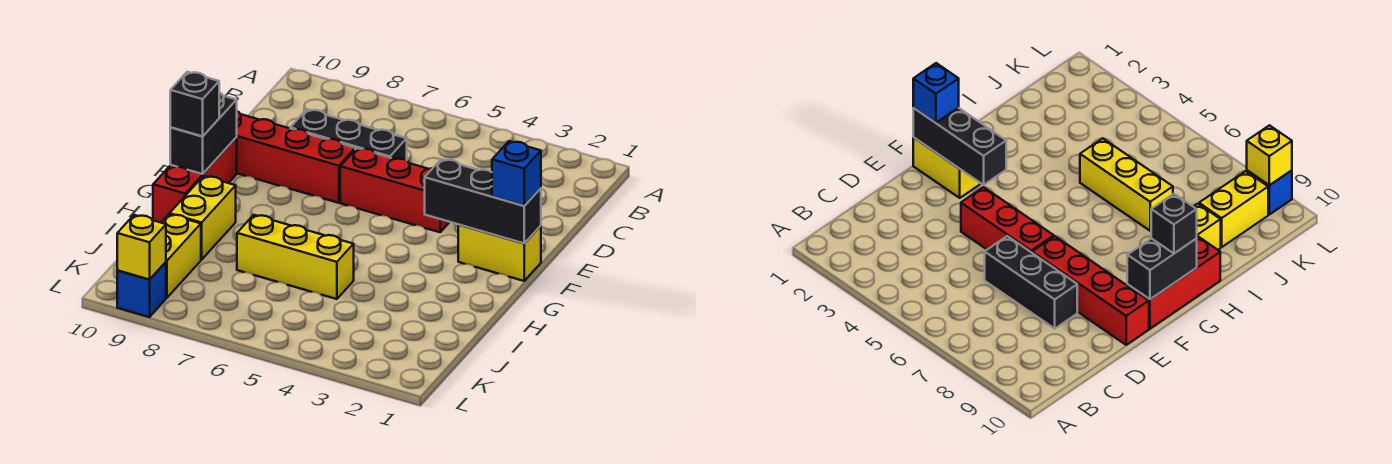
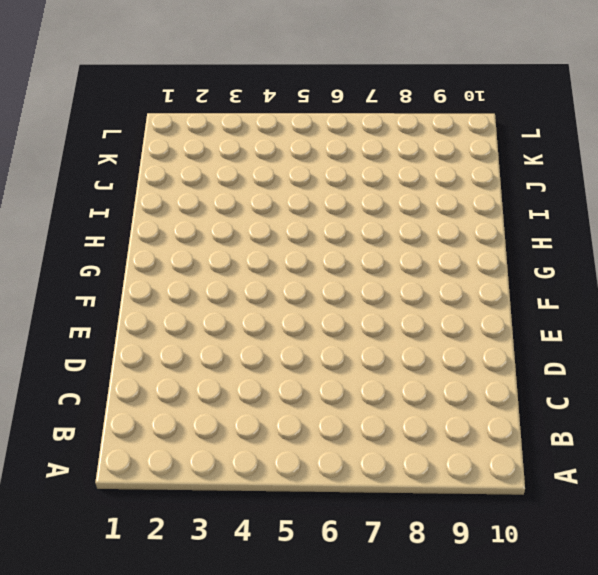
none -> black 1x3 brick [290,109,407,160]
none -> red 1x3 brick [340,148,449,232]
none -> red 1x4 brick [237,111,355,203]

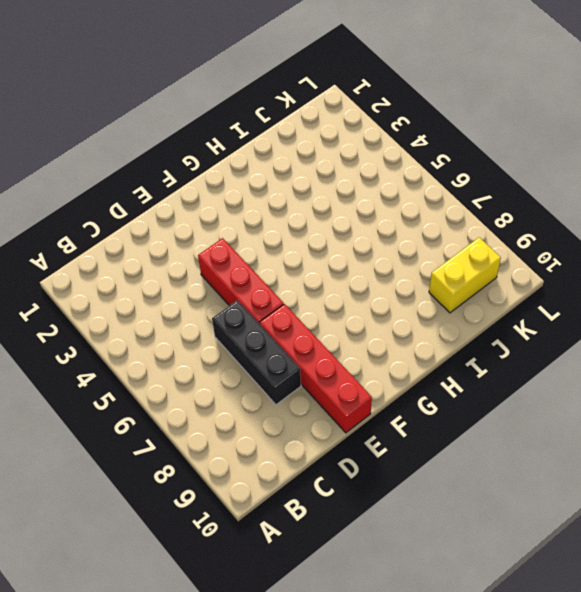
none -> yellow 1x2 brick [458,225,541,281]
none -> red 1x3 brick [153,137,237,223]
none -> yellow 1x2 brick [170,176,236,260]

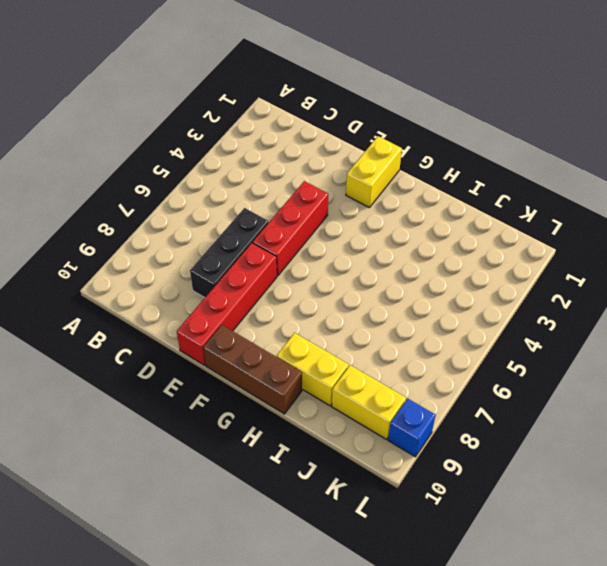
brown 1x3 brick [203,325,302,414] -> red 1x3 brick [153,137,237,223]
none -> yellow 1x3 brick [237,215,354,299]
none -> black 1x3 brick [425,159,541,243]
none -> black 1x2 brick [170,93,237,174]

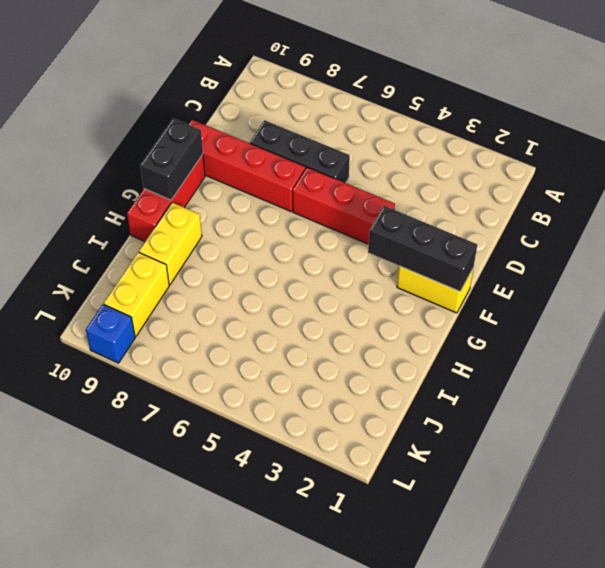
none -> yellow 1x3 brick [237,215,354,299]
none -> yellow 1x1 brick [117,215,166,280]
none -> blue 1x1 brick [492,141,541,206]

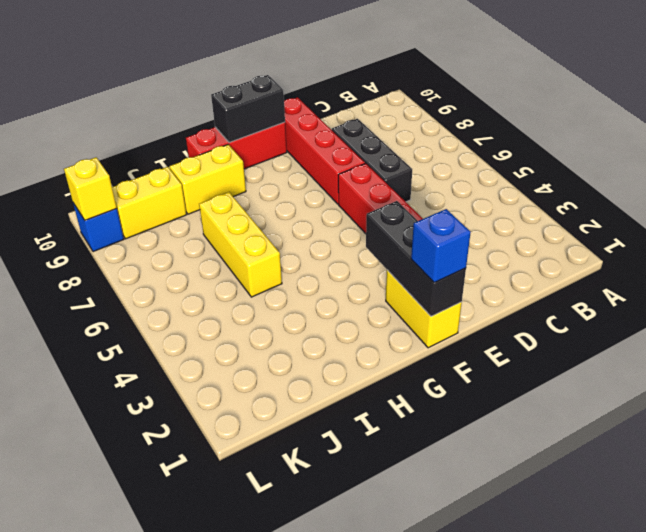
none -> black 1x1 brick [170,72,219,136]

